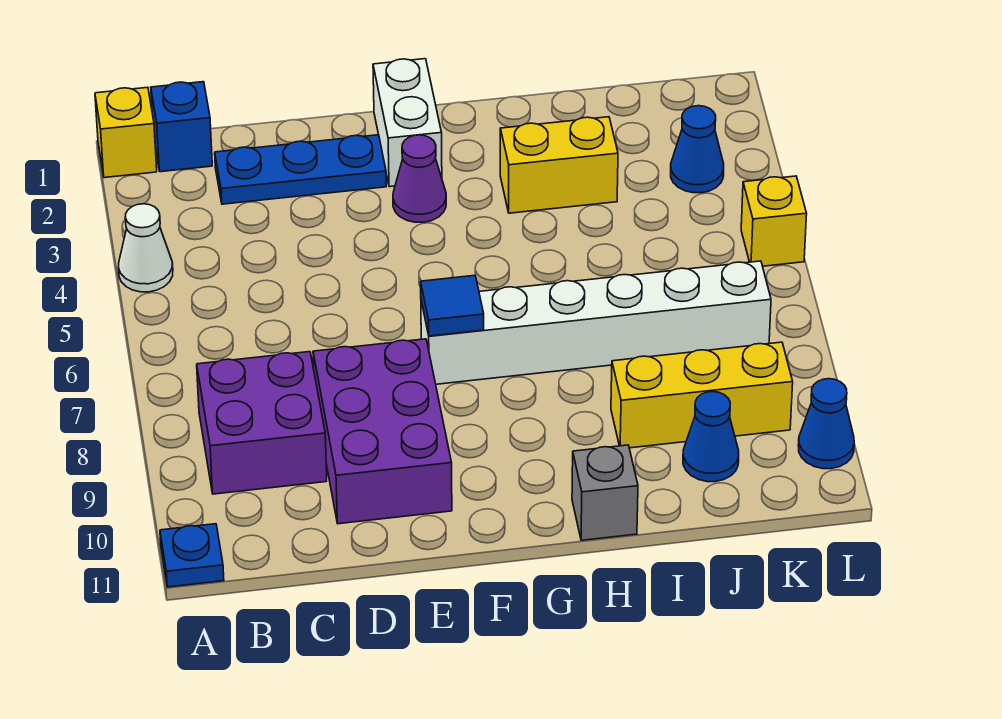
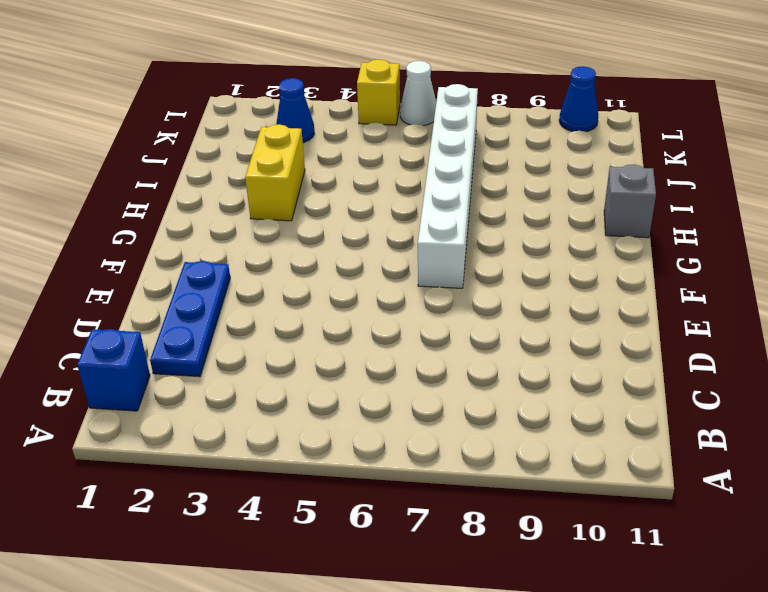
white 1x1 cone [400,61,436,126] -> white 1x1 cone moved to [118,204,173,292]
none -> yellow 1x1 brick [95,87,157,178]
none -> blue 1x1 plate [160,524,224,587]
none -> purple 2x2 brick [197,352,327,494]

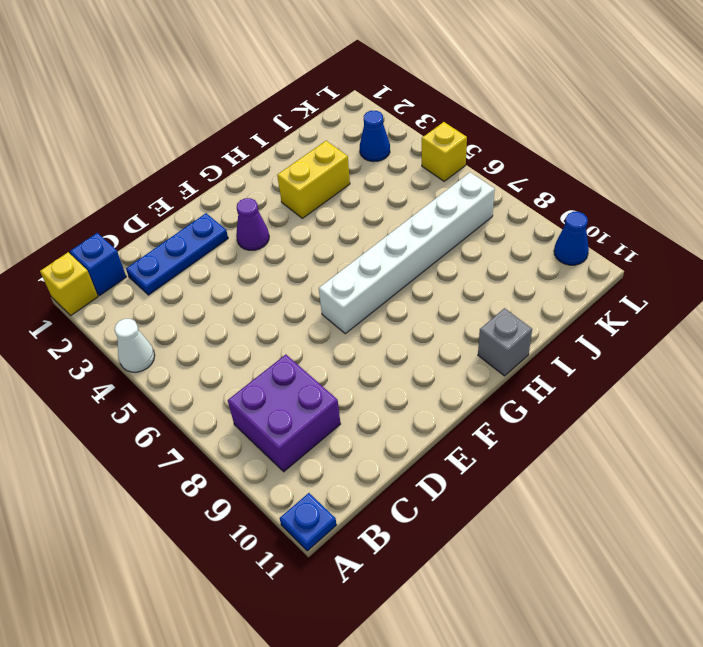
none -> purple 2x3 brick [313,339,452,524]
none -> white 1x2 brick [373,59,442,187]
none -> yellow 1x3 brick [611,342,793,448]

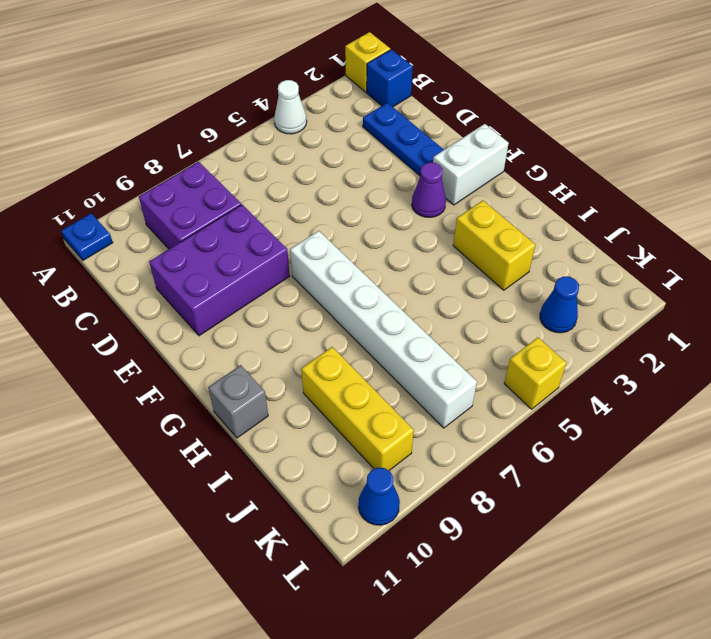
none -> blue 1x1 cone [683,392,739,482]
none -> blue 1x1 tile [421,275,484,336]

